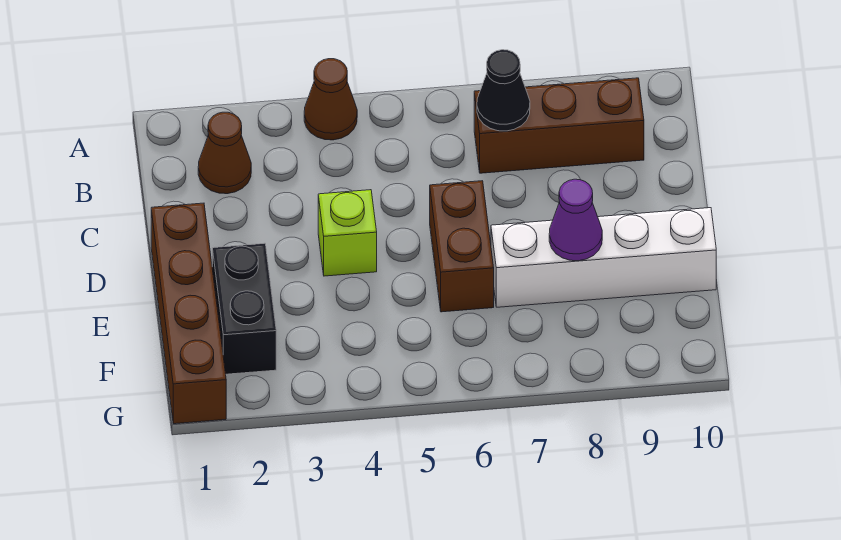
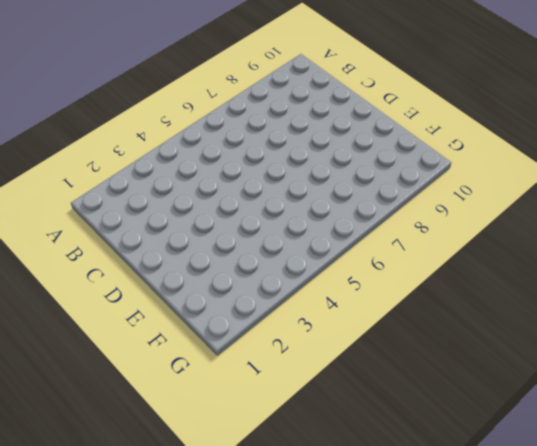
none -> brown 1x1 cone [304,59,357,140]
none -> brown 1x1 cone [198,112,251,194]

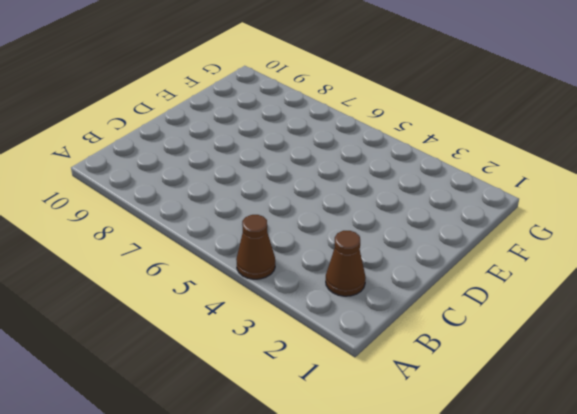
none -> brown 1x3 brick [474,78,644,173]
none -> brown 1x4 brick [151,203,226,424]

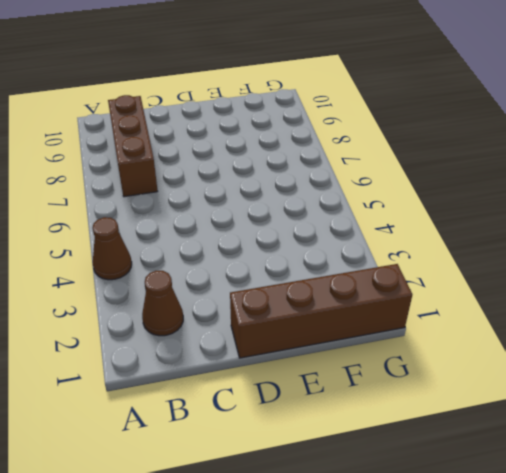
none -> lime 1x1 brick [318,190,377,276]
none -> brown 1x2 brick [430,181,494,312]

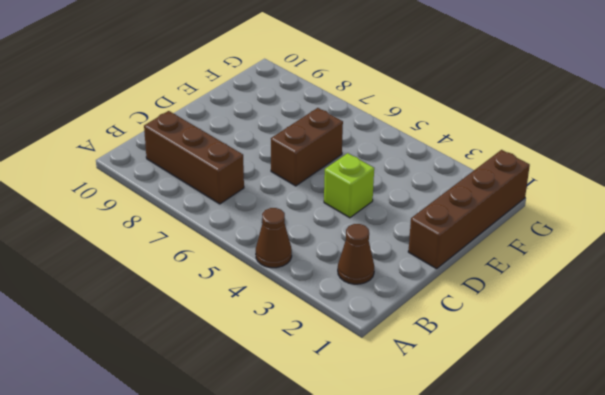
none -> black 1x2 brick [212,243,276,374]
none -> white 1x4 brick [491,208,716,307]

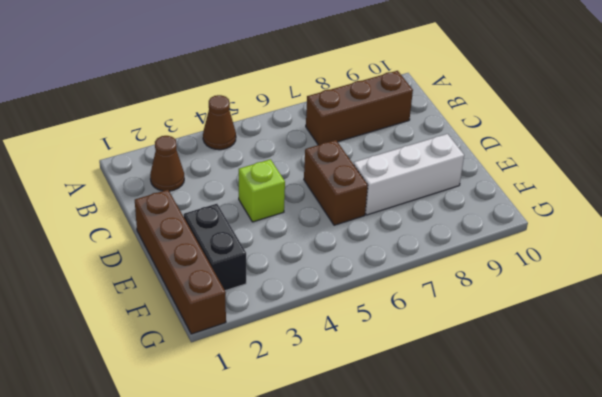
white 1x3 brick [353,134,464,215] -> white 1x4 brick [491,208,716,307]
none -> black 1x1 cone [477,50,530,131]
none -> purple 1x1 cone [549,179,602,261]

